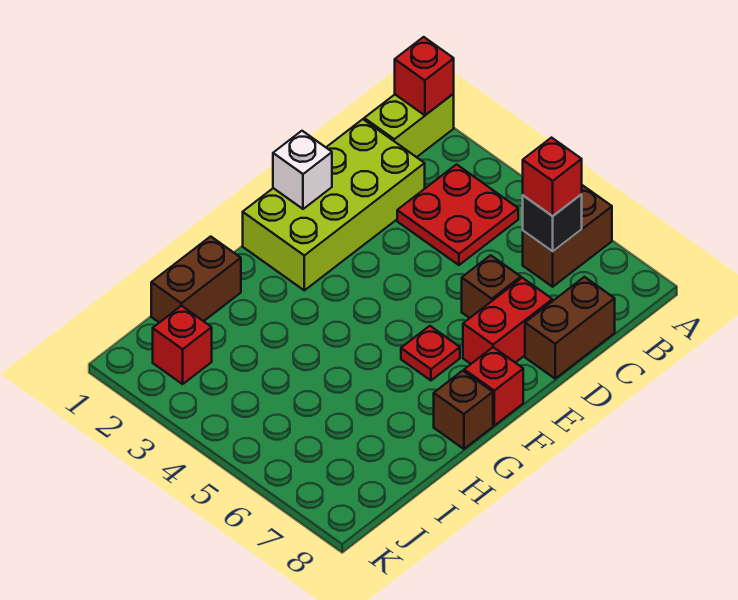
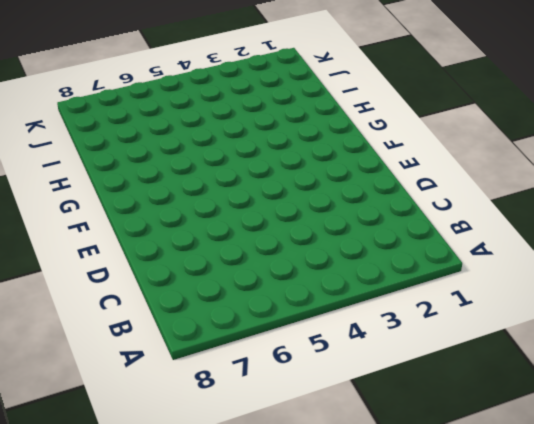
none -> lime 1x2 brick [364,93,454,157]
none -> brown 1x2 brick [523,185,612,287]
none -> red 2x2 plate [397,164,518,265]

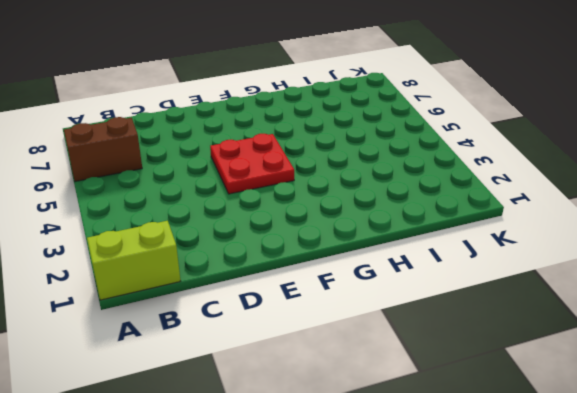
red 2x2 plate [210,134,294,194] -> red 2x2 plate moved to [397,164,518,265]
none -> lime 2x4 brick [243,119,425,290]
none -> brown 1x2 brick [525,277,615,379]
none -> brown 1x1 brick [462,255,521,318]

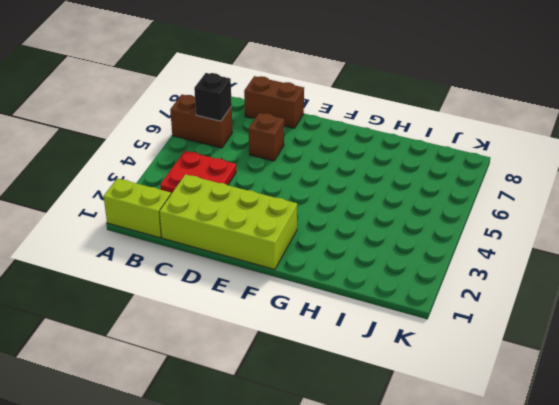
none -> red 1x2 brick [463,278,552,364]
none -> red 1x1 plate [401,326,460,380]
none -> red 1x1 brick [464,347,523,425]

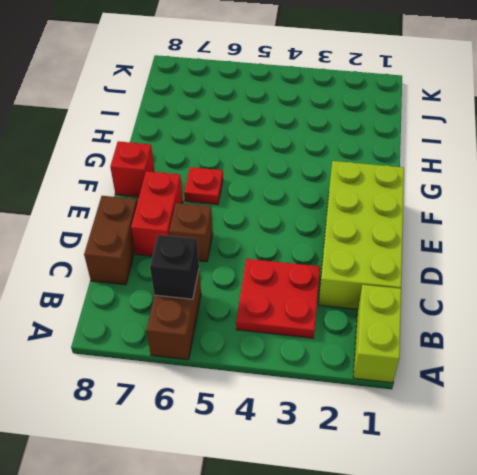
none -> brown 1x1 brick [434,371,493,449]
none -> brown 1x2 brick [151,236,241,323]
none -> red 1x1 brick [153,306,212,384]

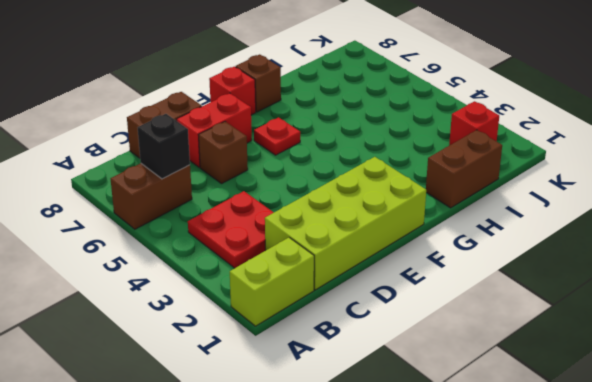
none -> red 1x1 brick [395,37,454,115]
none -> white 1x1 brick [273,131,332,209]
none -> red 1x1 brick [523,138,582,216]

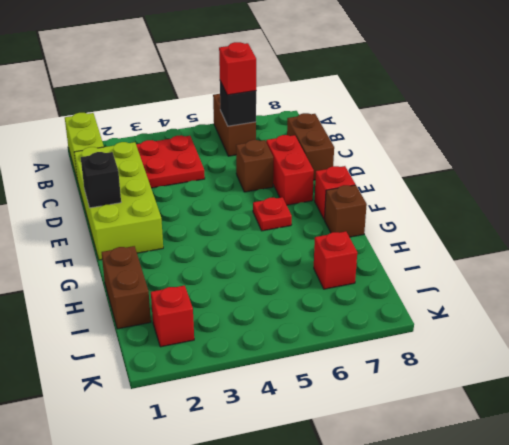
black 1x1 brick [81,152,121,208] -> white 1x1 brick [273,131,332,209]
red 1x1 brick [314,231,357,289] -> red 1x1 brick moved to [395,37,454,115]

